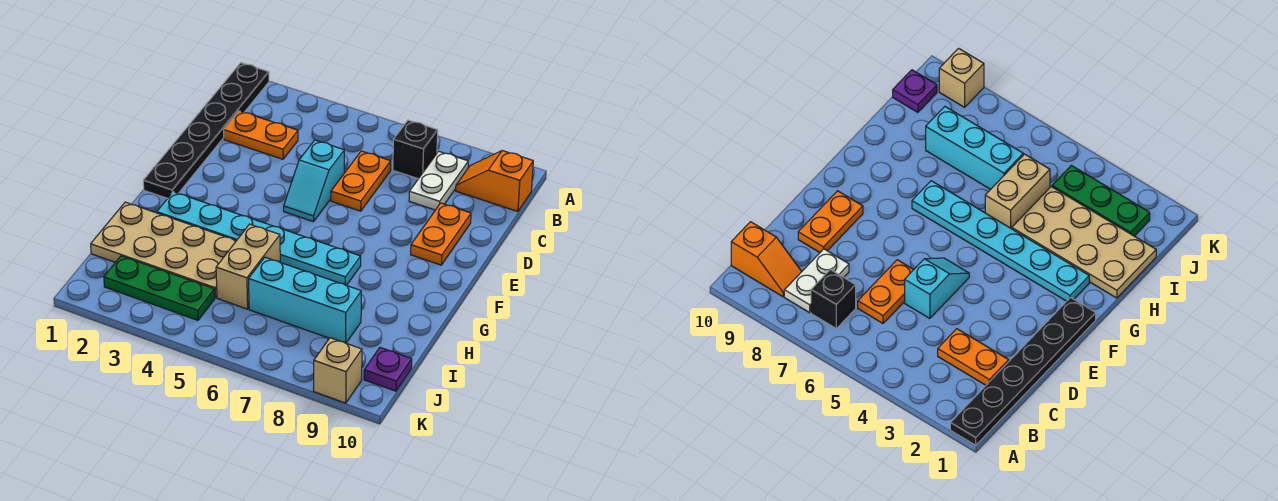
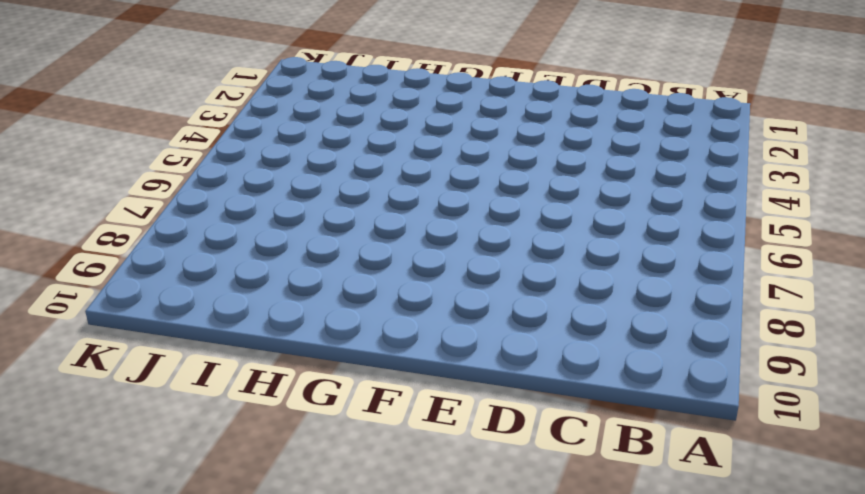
none -> black 1x6 plate [143,63,269,198]
none -> black 1x1 brick [393,120,438,179]
none -> white 1x2 plate [409,151,468,210]

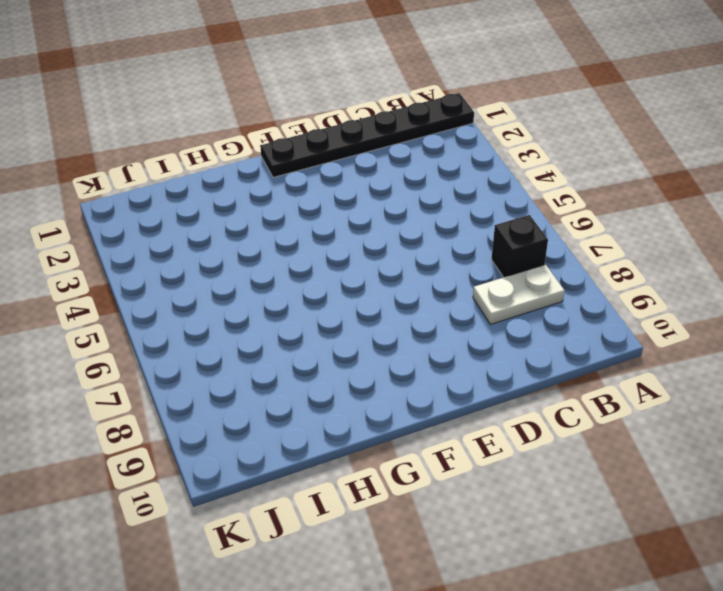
none -> orange 1x2 slope [456,151,533,212]
none -> orange 1x2 plate [224,111,298,159]
none -> orange 1x2 plate [331,151,391,211]

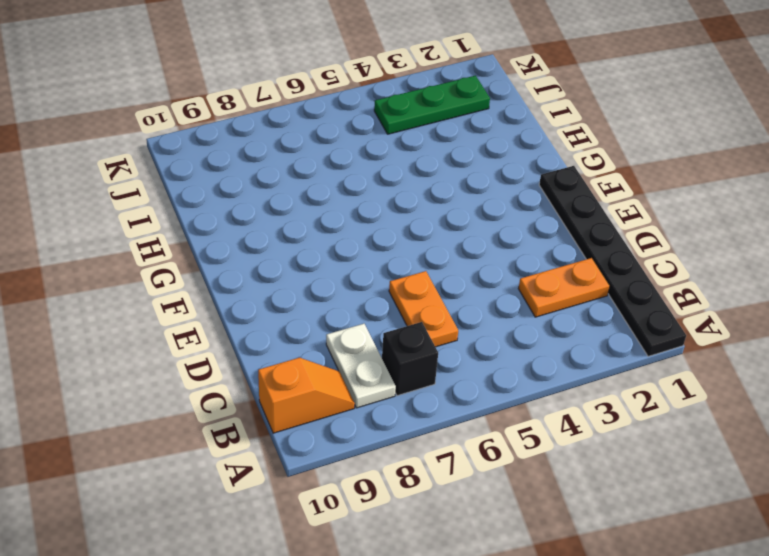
none -> cyan 1x2 slope [284,140,344,222]
none -> orange 1x2 plate [411,203,471,265]
none -> cyan 1x6 plate [157,192,361,285]

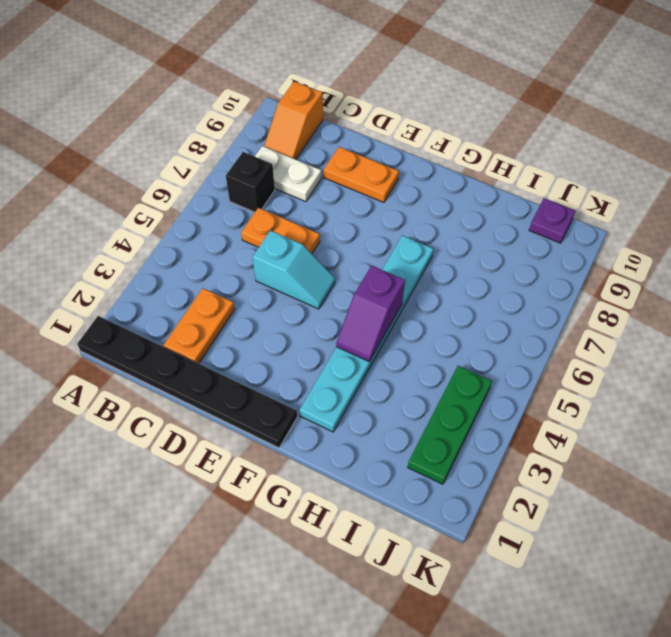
purple 1x2 slope [336,266,405,362] -> none
none -> tan 2x4 plate [91,202,236,298]
none -> tan 1x2 brick [216,224,280,309]
none -> cyan 1x3 brick [249,257,361,343]

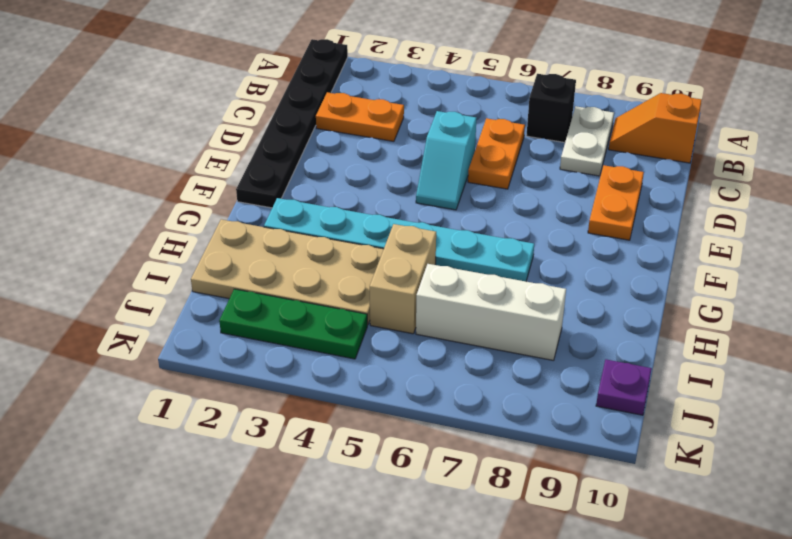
white 1x3 brick [416,264,566,361] -> cyan 1x3 brick [249,257,361,343]
none -> tan 1x1 brick [314,338,362,403]

